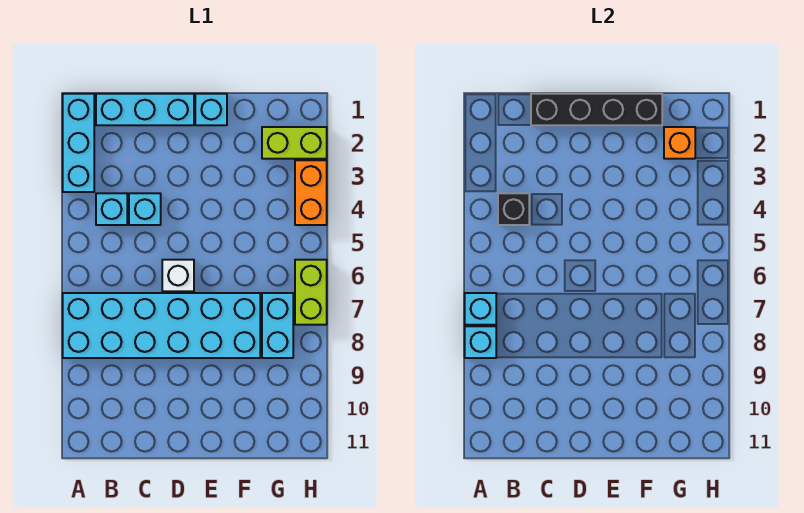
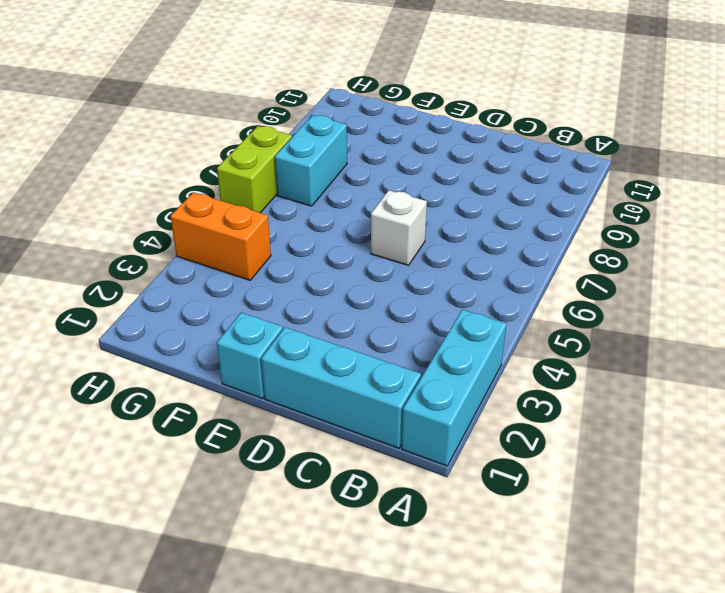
orange 1x2 brick [171,192,271,280] -> orange 1x2 brick turned to [295,160,327,225]
none -> cyan 2x6 brick [63,293,260,358]
none -> cyan 1x1 brick [96,193,127,225]
none -> cyan 1x1 brick [129,193,161,225]

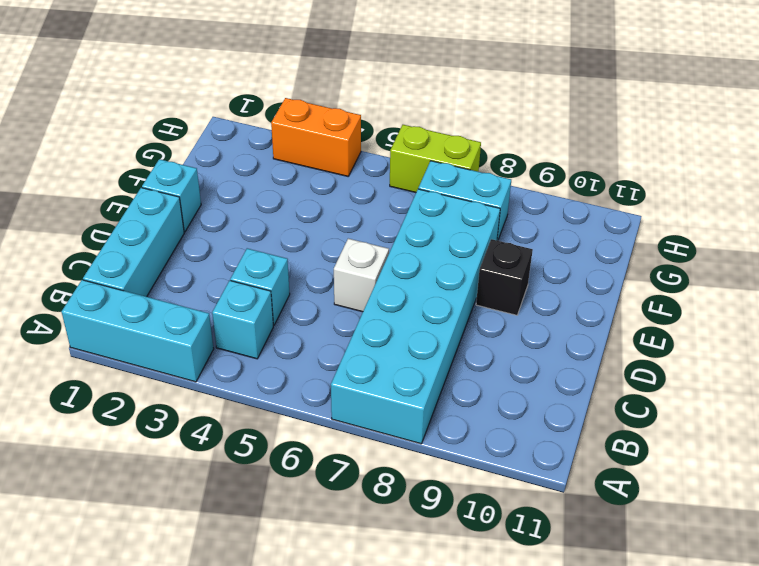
black 1x1 brick [476,239,533,315] -> black 1x1 brick moved to [498,193,529,225]
none -> lime 1x2 brick [262,127,327,159]
none -> cyan 1x1 brick [465,293,496,325]
none -> cyan 1x1 brick [465,326,496,358]

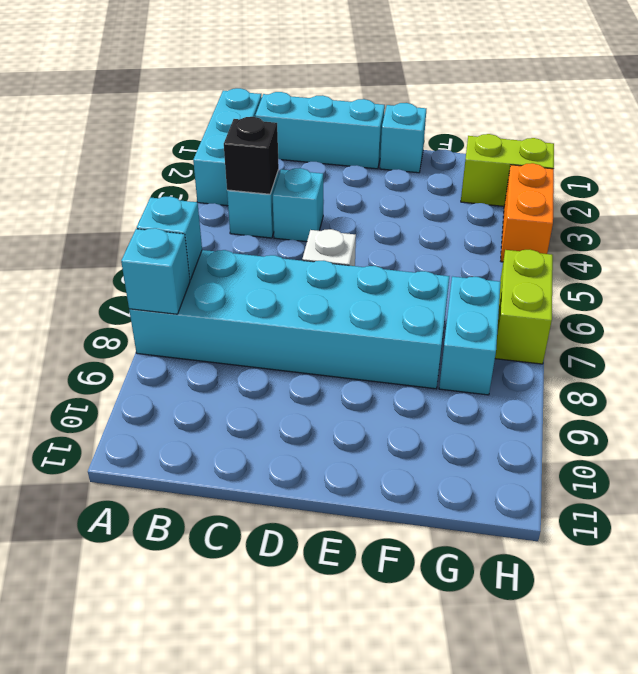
none -> black 1x4 brick [531,94,662,125]
none -> orange 1x1 brick [664,127,695,159]

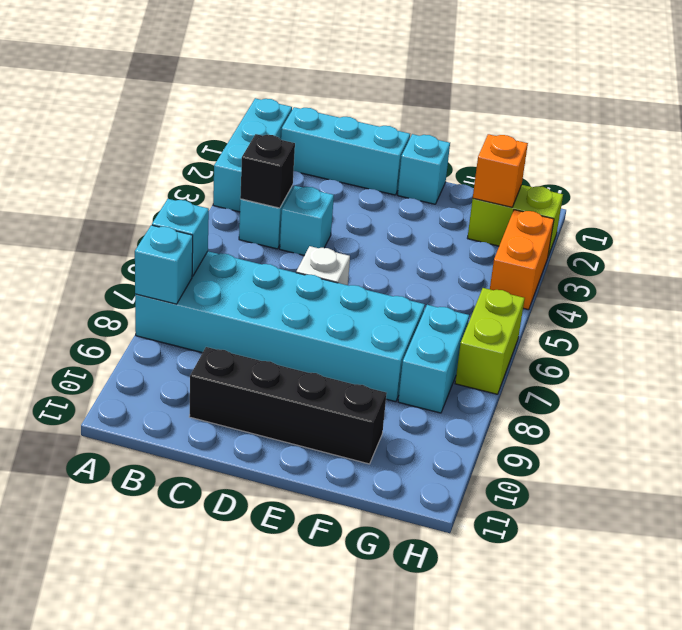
black 1x4 brick [189,347,387,464] -> black 1x4 brick moved to [531,94,662,125]

